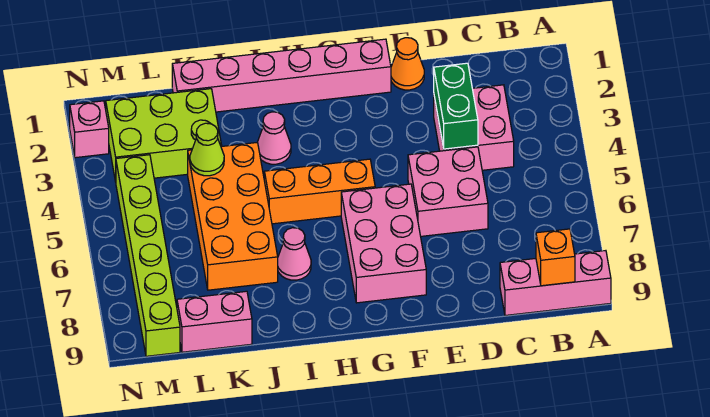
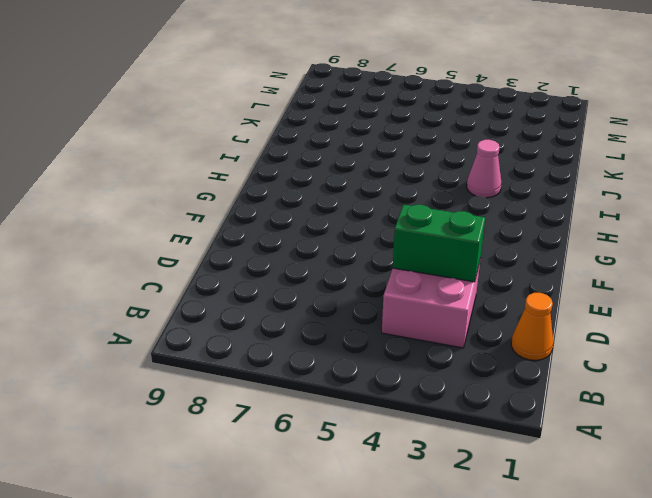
orange 1x1 cone [511,293,553,360] -> orange 1x1 cone moved to [391,38,424,90]
none -> pink 1x3 brick [500,251,611,315]
none -> pink 2x2 brick [408,147,488,236]
none -> pink 1x6 brick [172,39,391,112]

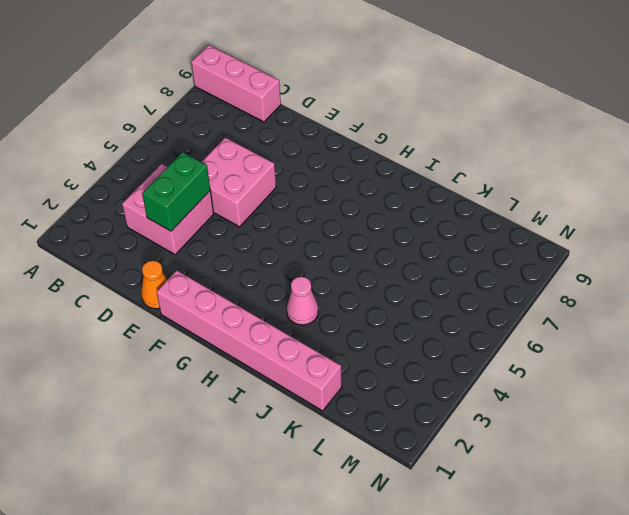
none -> pink 2x3 brick [341,184,426,303]
none -> orange 1x3 brick [264,159,375,224]
none -> pink 1x1 cone [278,228,311,280]

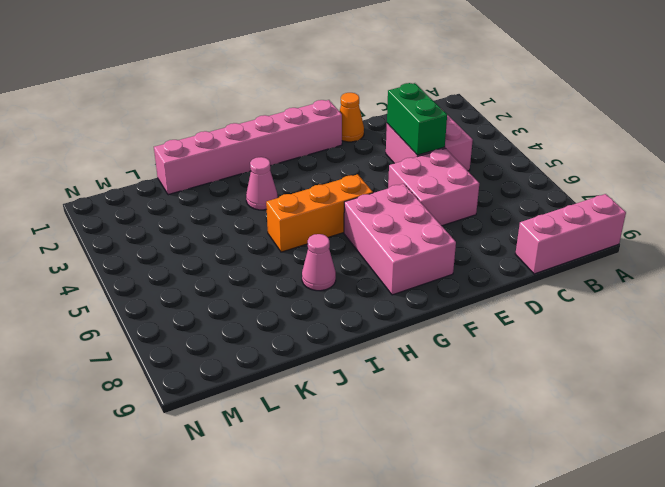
none -> orange 2x4 brick [188,142,278,290]
none -> lime 2x3 brick [106,89,222,182]
none -> pink 1x2 brick [177,291,252,352]

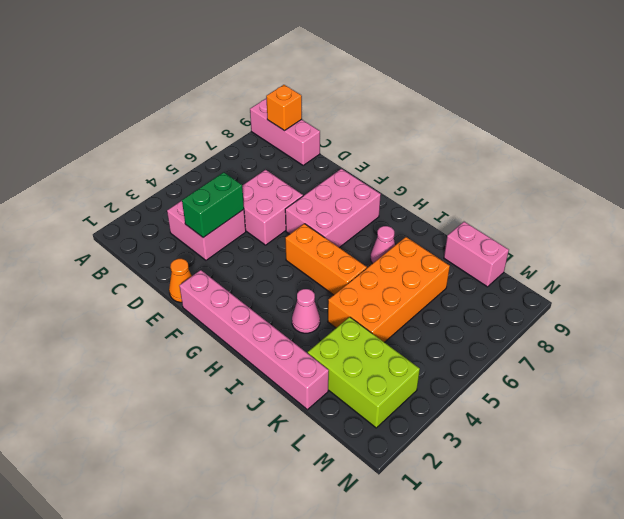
none -> lime 1x6 brick [116,155,180,356]
none -> pink 1x1 brick [70,101,109,158]
none -> lime 1x1 cone [190,123,224,176]

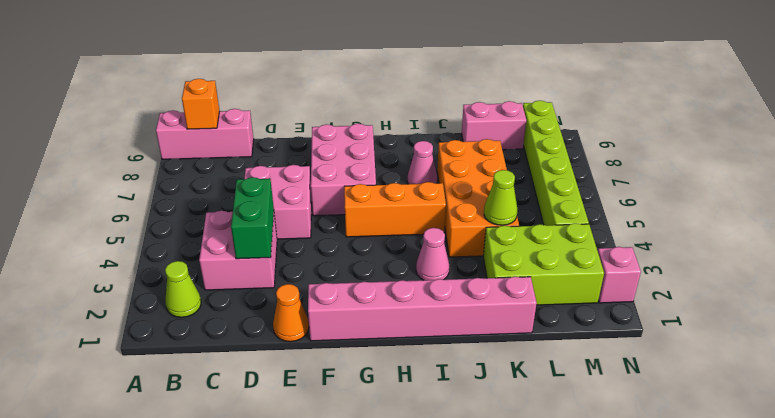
lime 1x1 cone [165,261,201,317] -> none

